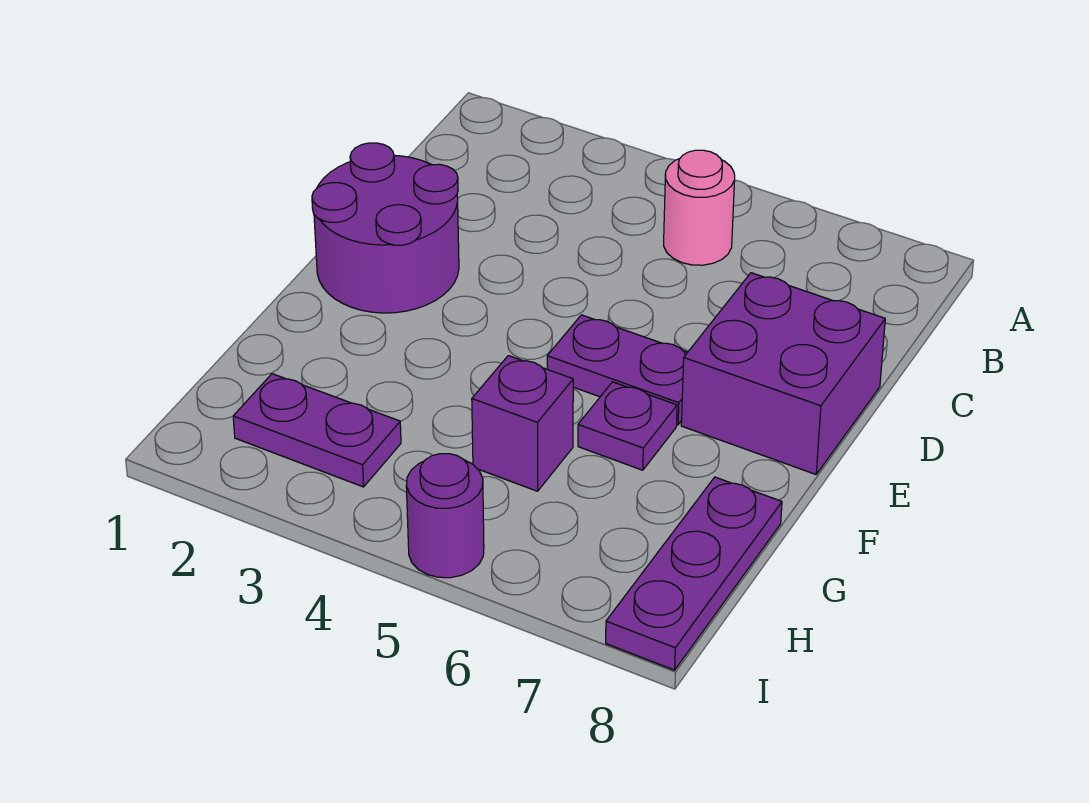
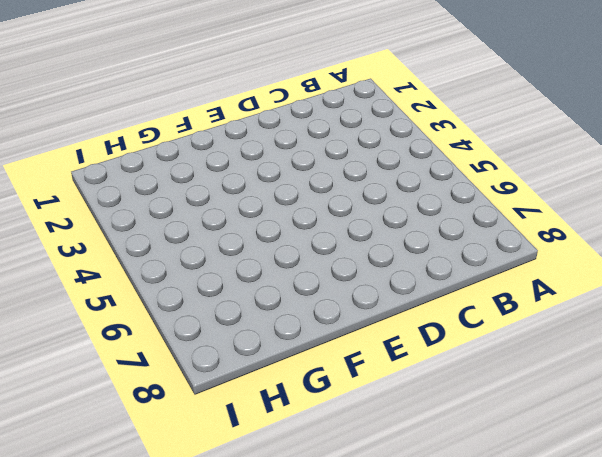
none -> pink 1x1 round brick [664,150,735,265]
none -> purple 2x2 round brick [312,143,459,313]

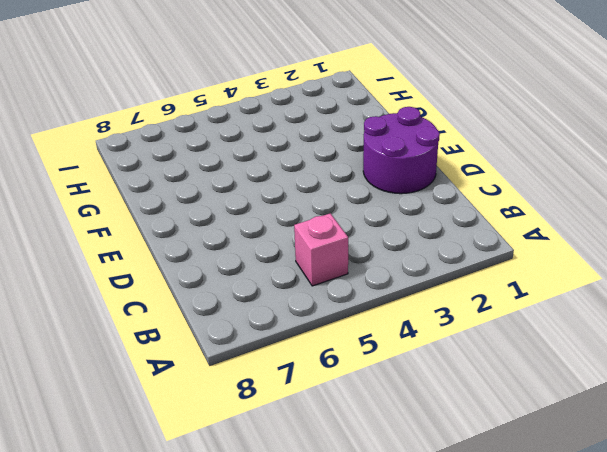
pink 1x1 brick [294,213,348,286] -> pink 1x1 round brick [664,150,735,265]
none -> purple 2x2 brick [681,273,885,474]
none -> purple 1x2 plate [547,315,688,425]

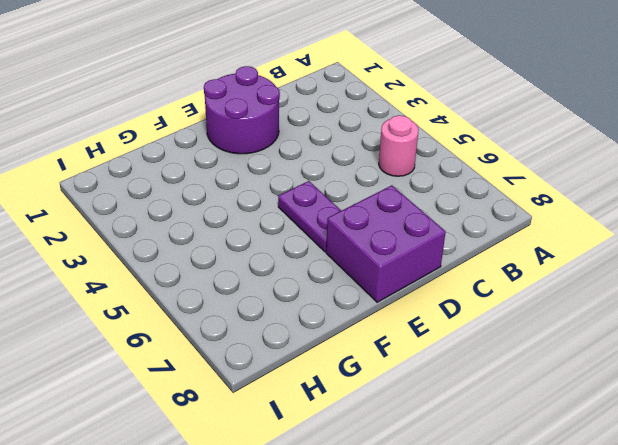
none -> purple 1x1 plate [578,382,677,470]
none -> purple 1x1 brick [472,356,573,491]

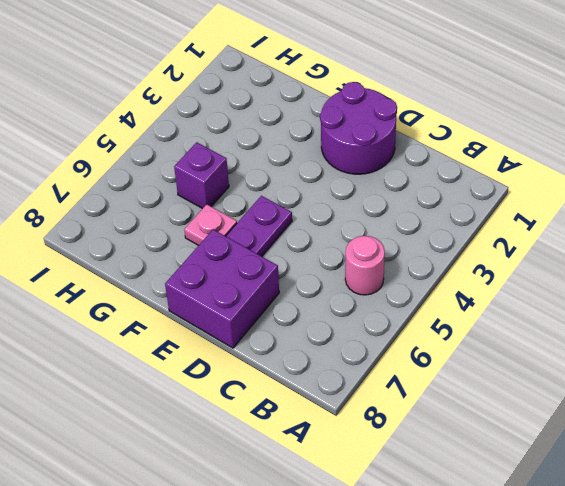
pink 1x1 plate [184,204,237,245] -> purple 1x1 plate [578,382,677,470]
none -> purple 1x3 plate [606,477,782,670]
none -> purple 1x2 plate [233,374,401,487]

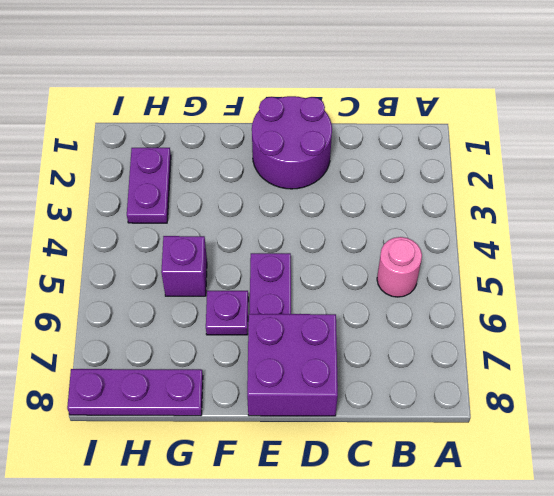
none -> purple 1x1 round brick [406,454,484,578]

